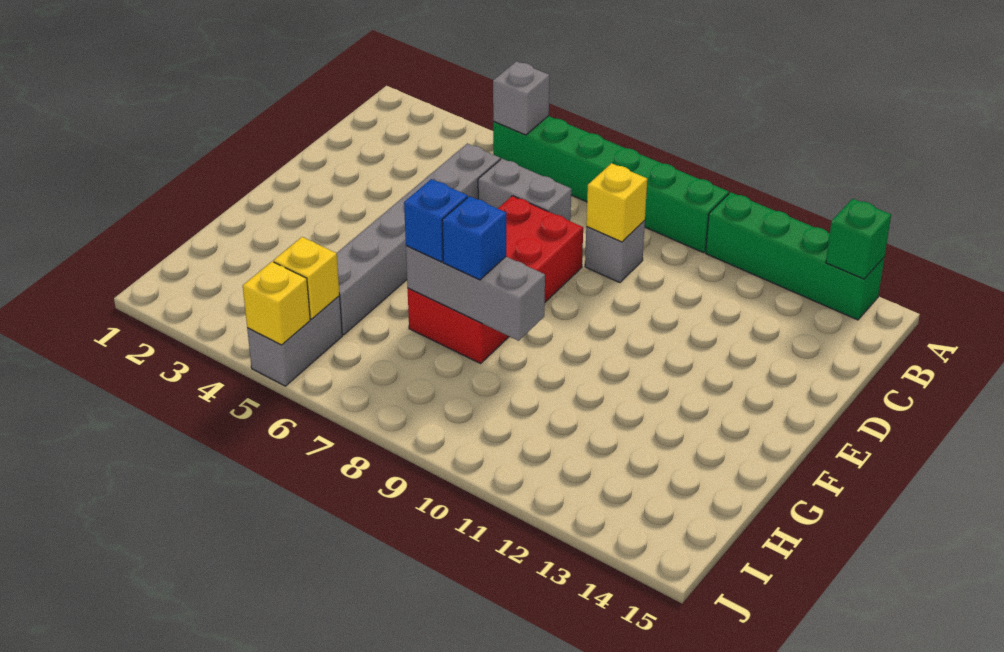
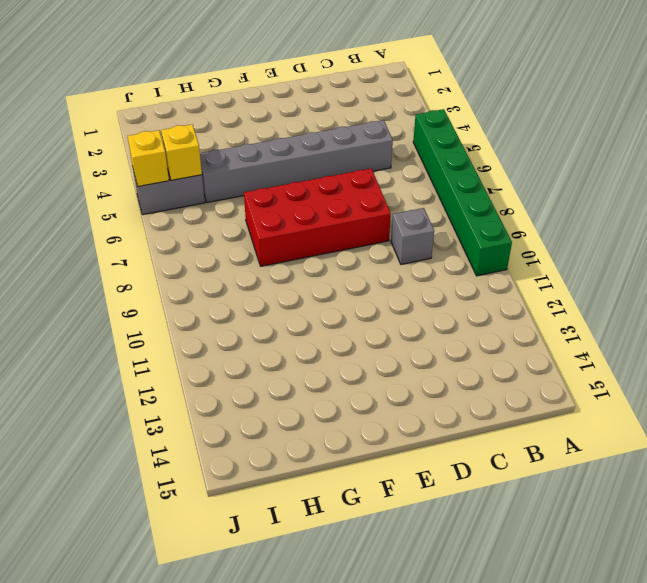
none -> green 1x4 brick [706,192,885,320]
none -> grey 1x2 brick [478,159,571,221]
none -> grey 1x1 brick [493,61,549,135]

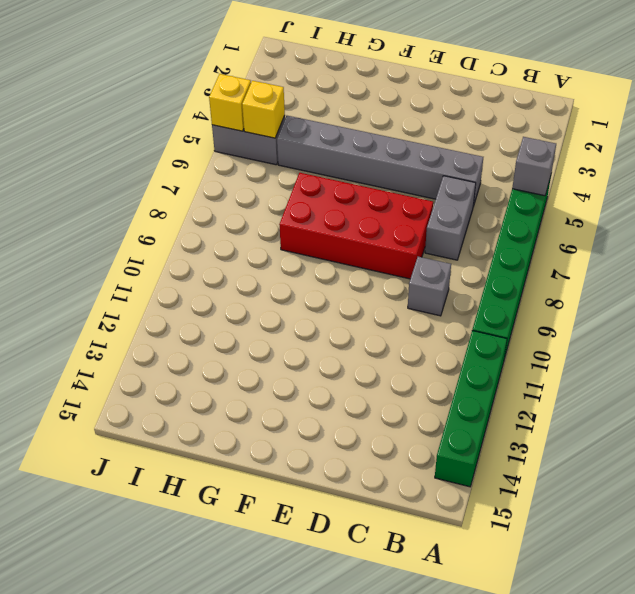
none -> green 1x1 brick [826,199,891,279]
none -> yellow 1x1 brick [586,163,647,242]
none -> grey 1x3 brick [406,246,545,341]

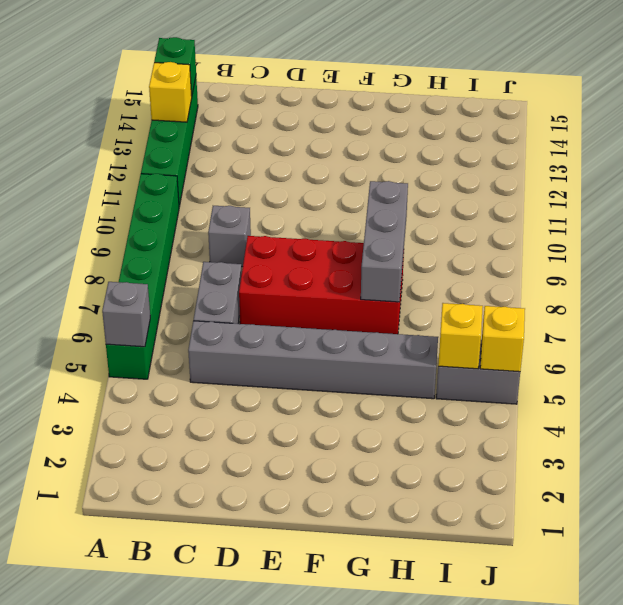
yellow 1x1 brick [149,62,192,122] -> yellow 1x1 brick moved to [586,163,647,242]
none -> blue 1x1 brick [404,179,468,262]
none -> blue 1x1 brick [442,196,506,280]

